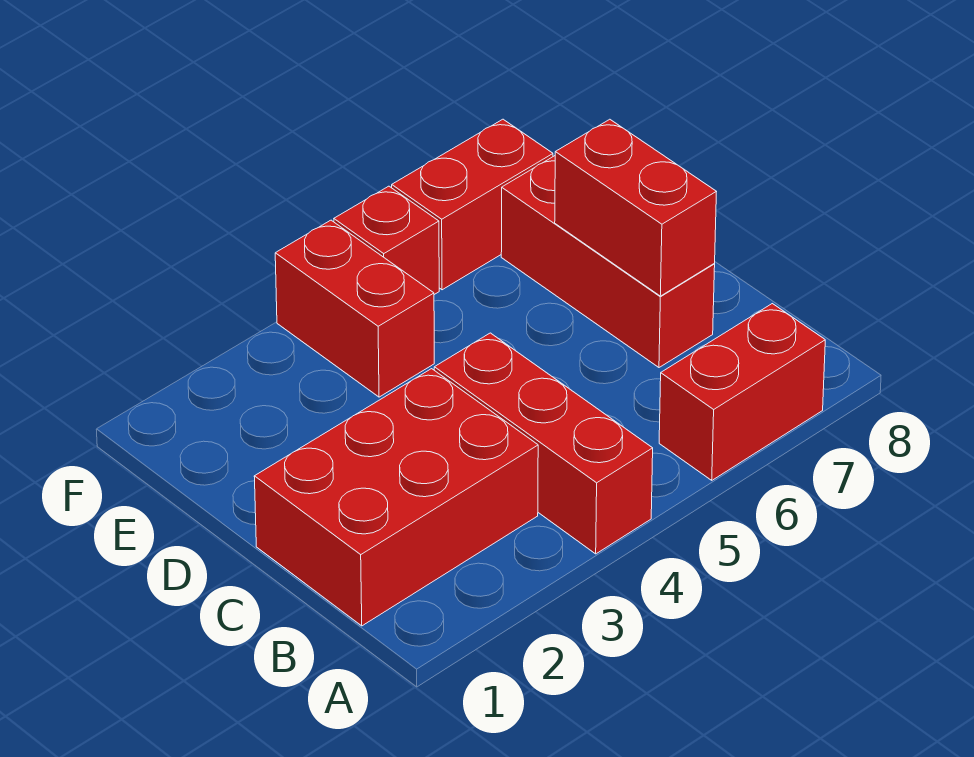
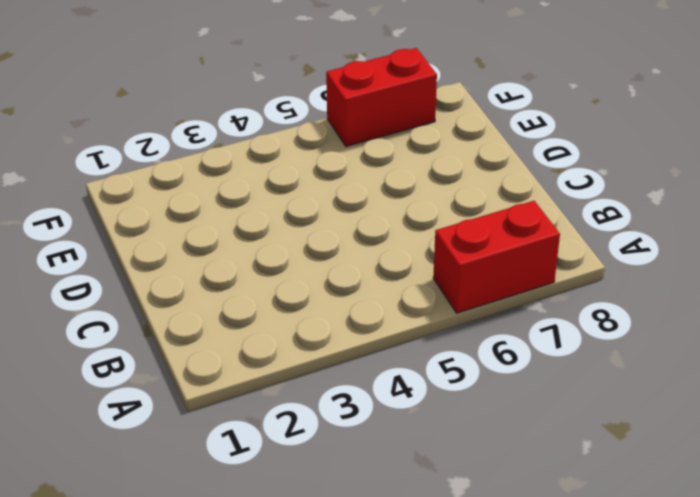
none -> red 1x3 brick [434,333,653,554]
none -> red 2x3 brick [254,369,538,626]

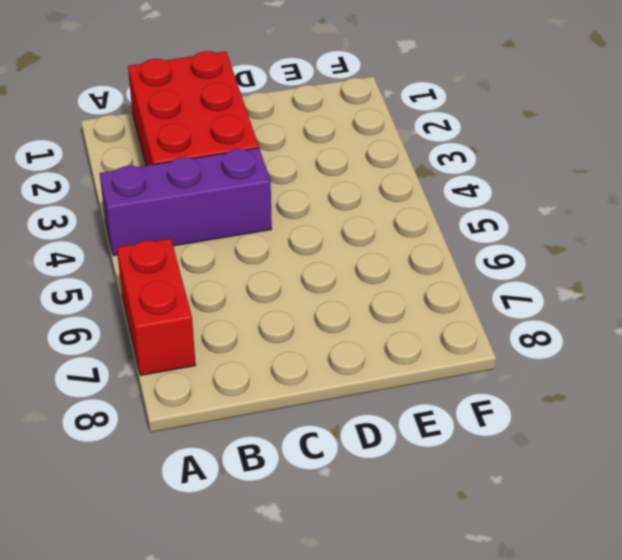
purple 1x3 brick [100,148,272,256] -> red 1x3 brick [434,333,653,554]
none -> red 1x3 brick [501,156,715,367]
none -> red 1x2 brick [275,220,434,397]

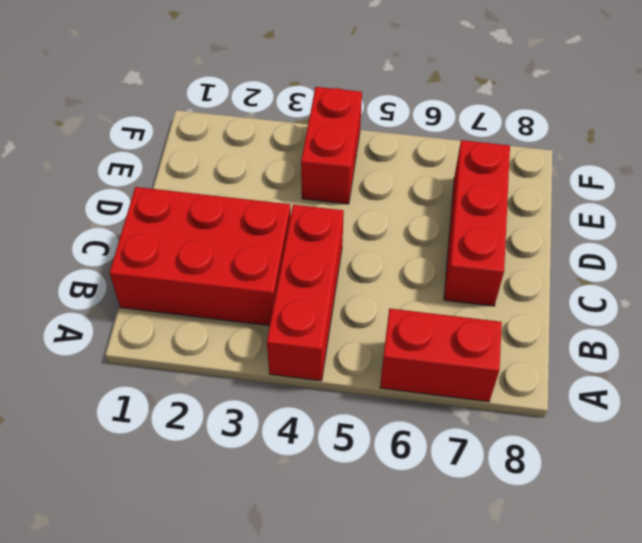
none -> red 1x1 brick [334,186,439,295]
none -> red 1x2 brick [392,119,553,290]

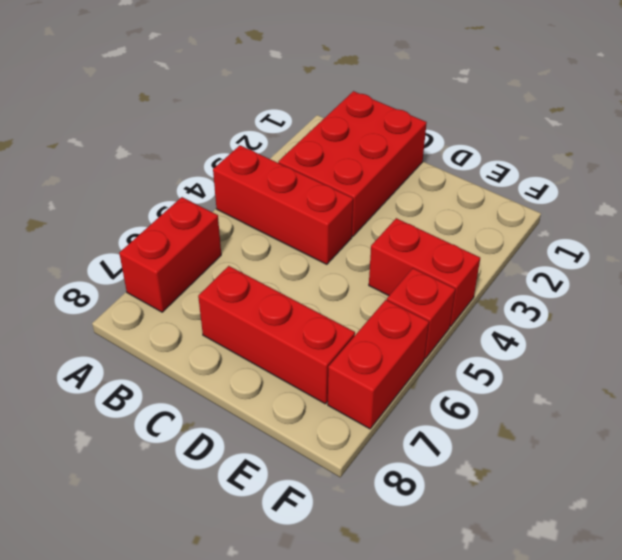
none -> red 1x2 brick [555,119,716,296]

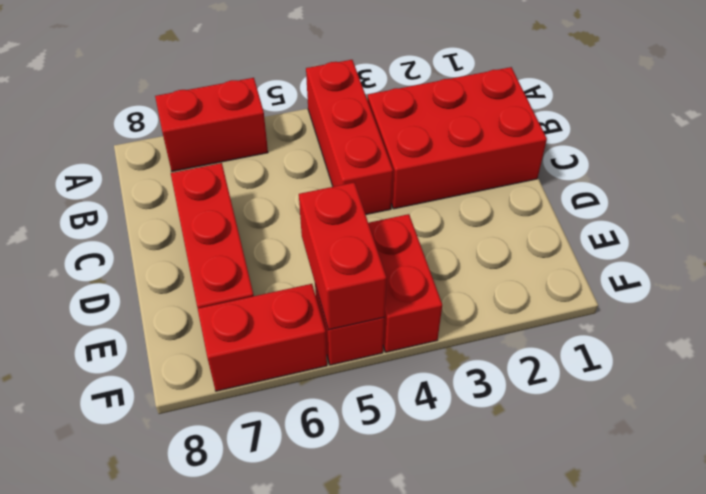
red 1x2 brick [299,183,386,330] -> red 1x2 brick moved to [555,119,716,296]

